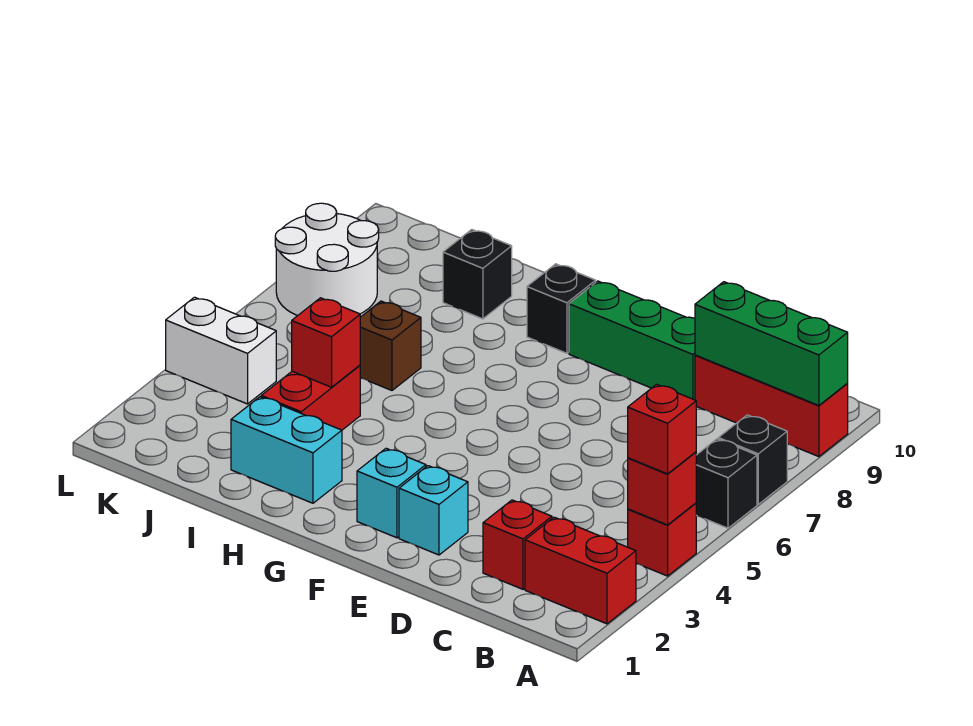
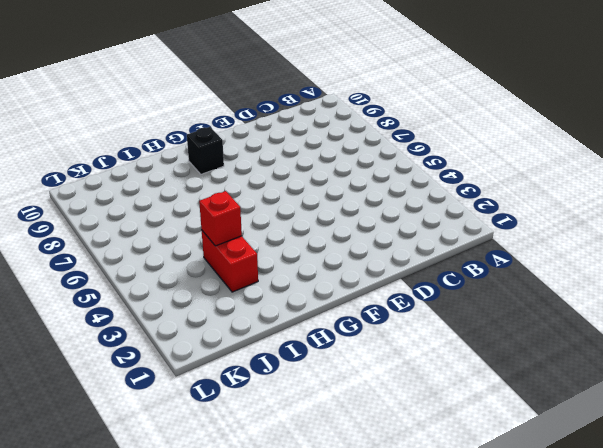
none -> red 1x2 brick [525,517,636,624]
none -> red 1x1 brick [628,503,696,576]
none -> black 1x1 brick [696,439,757,528]

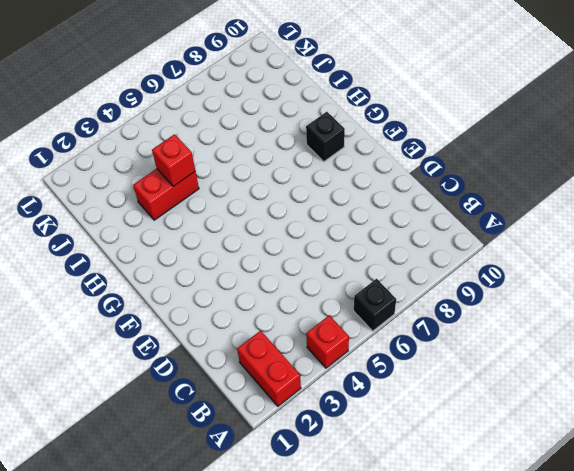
none -> black 1x1 brick [718,415,787,504]
none -> red 1x3 brick [695,355,848,457]
none -> red 1x1 brick [483,500,552,589]

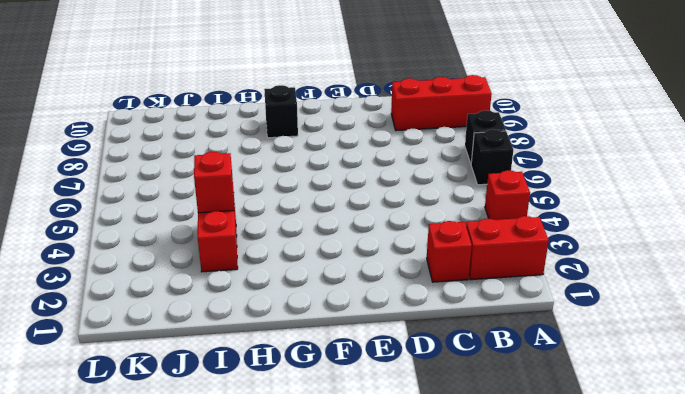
none -> green 1x3 brick [569,281,695,400]
none -> cyan 1x1 brick [399,466,468,555]
none -> cyan 1x1 brick [357,448,426,538]

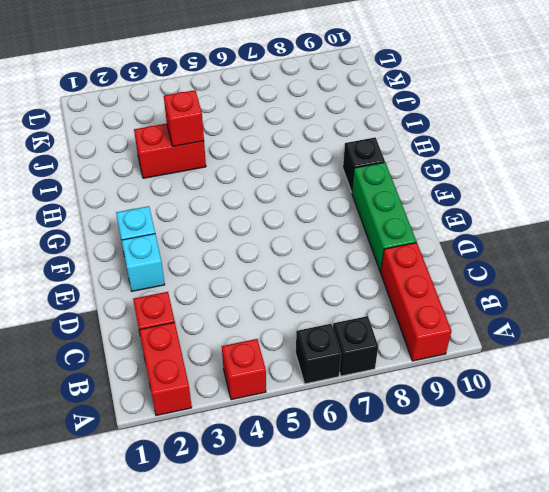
none -> cyan 1x2 brick [231,397,342,503]
none -> brown 1x1 brick [360,301,421,390]
none -> black 1x1 brick [443,230,512,319]

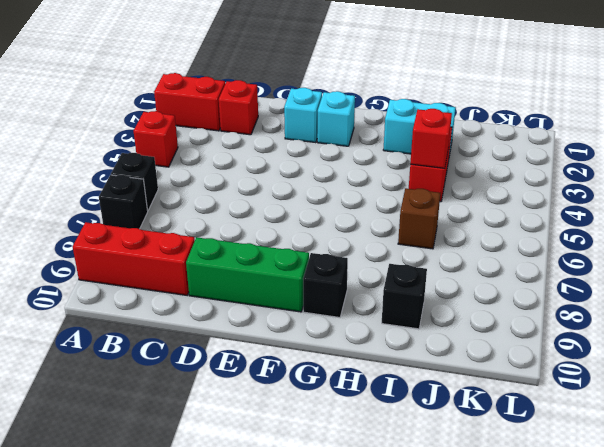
none -> white 1x2 brick [166,297,276,404]
none -> white 2x2 round brick [275,203,379,316]
none -> red 1x1 brick [628,452,696,525]

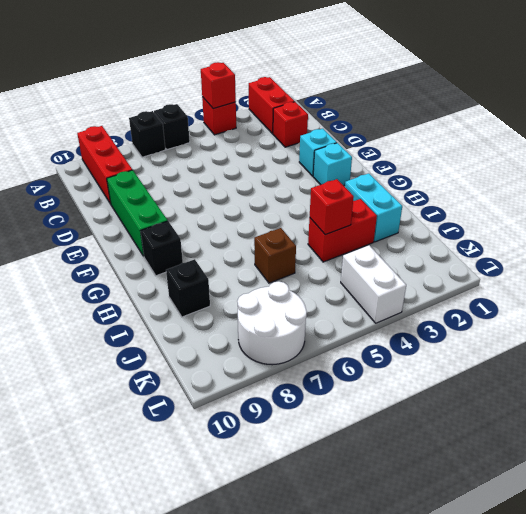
none -> green 1x3 brick [695,282,848,405]
none -> red 1x1 brick [628,384,696,474]

